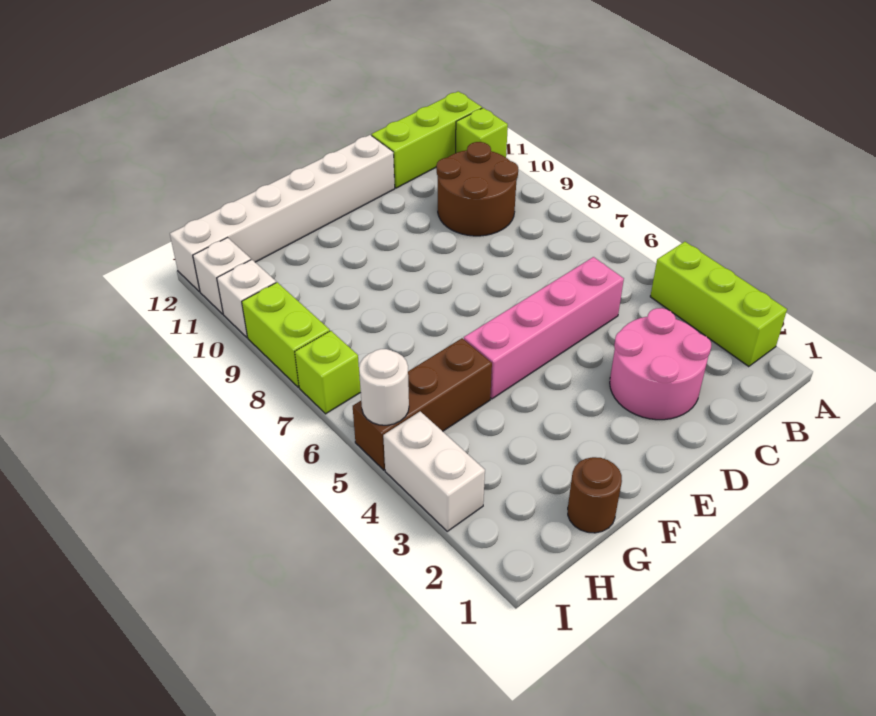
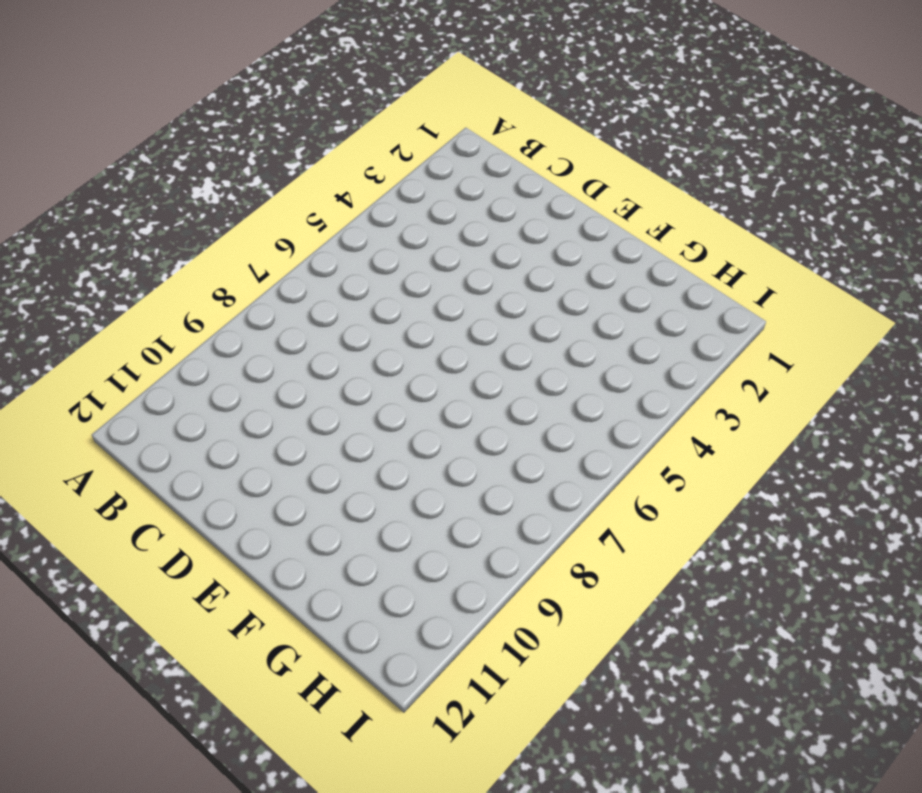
none -> lime 1x3 brick [650,242,787,367]
none -> lime 1x1 brick [456,108,508,157]
none -> lime 1x3 brick [372,91,482,188]

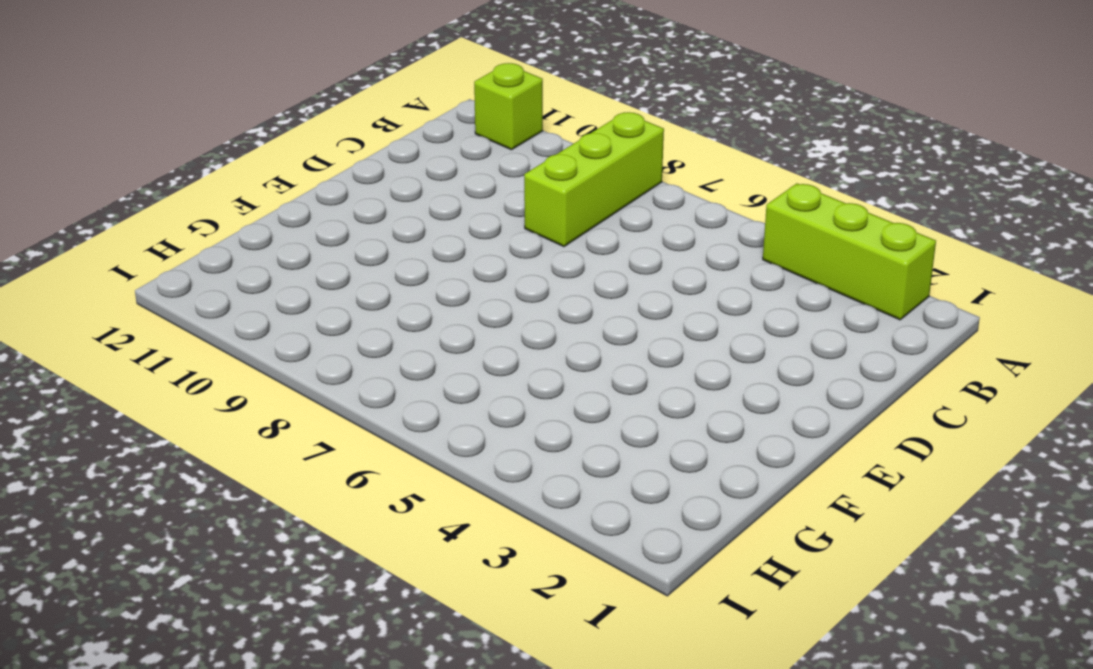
lime 1x3 brick [524,112,664,247] -> lime 1x3 brick moved to [372,91,482,188]
none -> brown 2x2 round brick [436,142,518,236]
none -> pink 2x2 round brick [610,308,711,420]
none -> pink 1x4 brick [464,257,624,399]

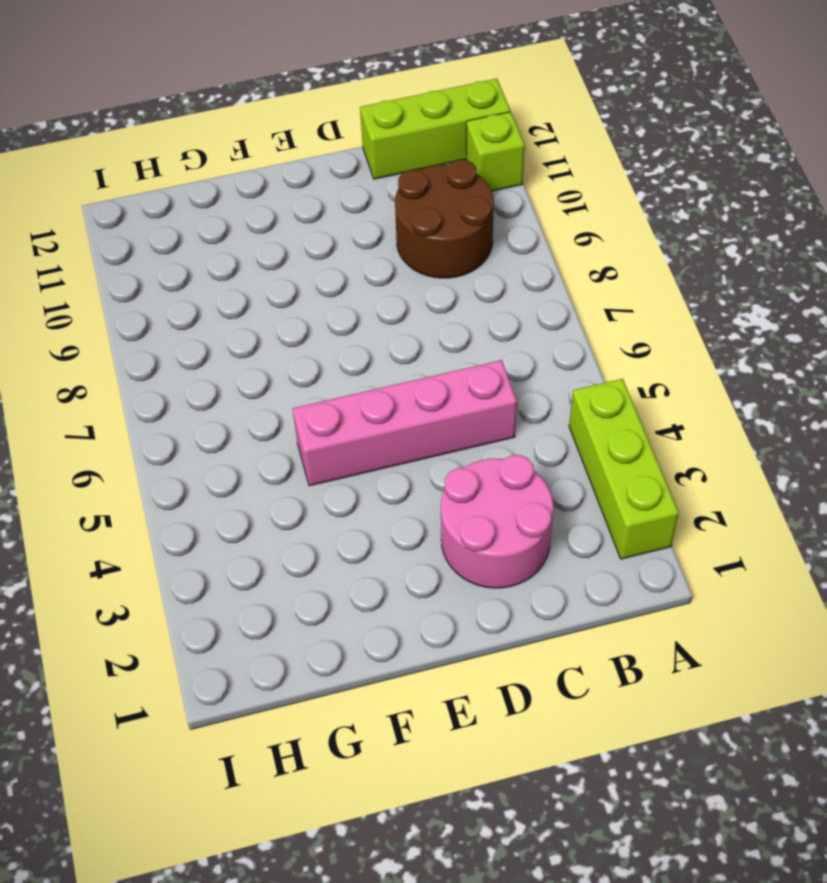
none -> white 1x6 brick [170,135,395,292]
none -> brown 1x1 round brick [568,457,622,533]
none -> brown 1x3 brick [353,338,492,470]

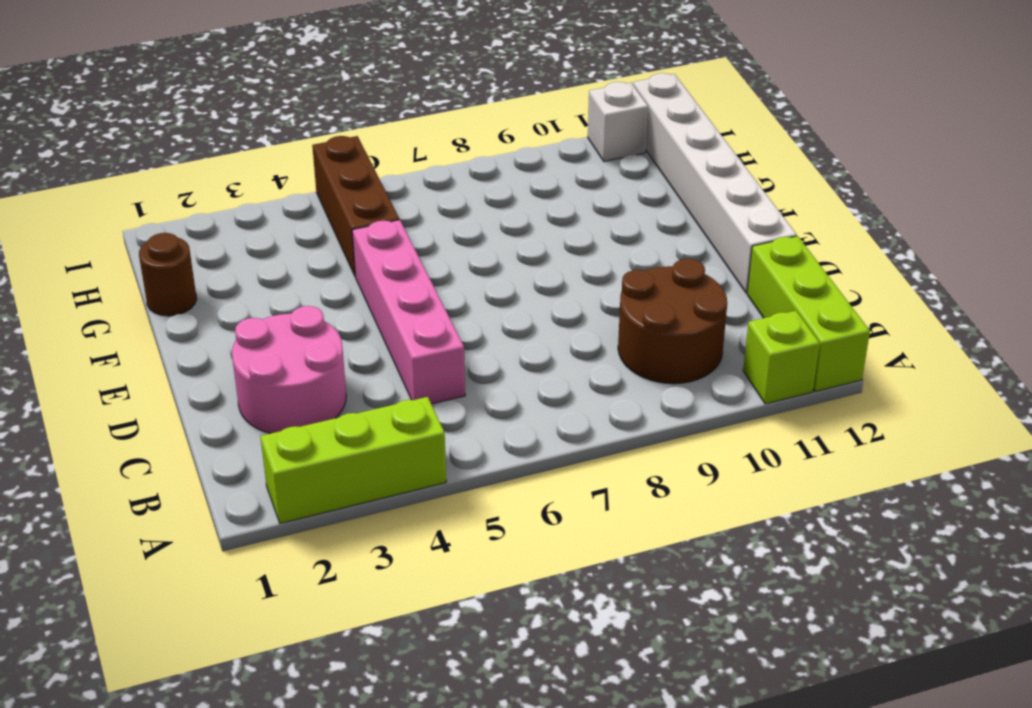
none -> white 1x2 brick [383,411,485,531]
none -> lime 1x1 brick [295,331,361,414]
none -> lime 1x2 brick [242,282,330,387]

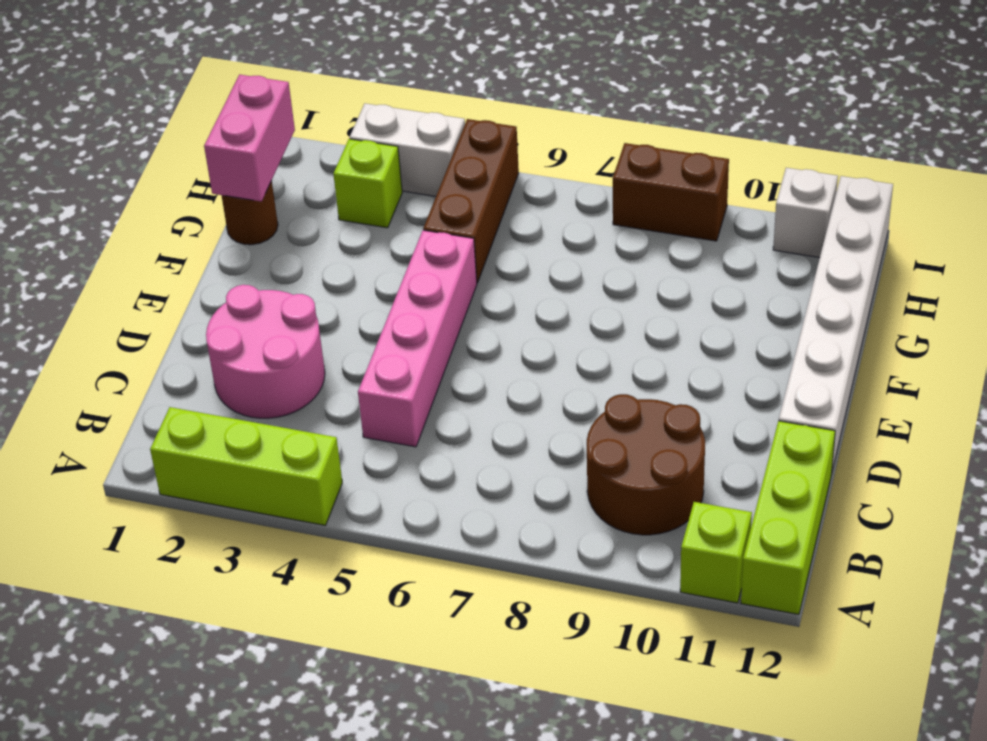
pink 1x2 brick [204,74,295,202] -> none
lime 1x1 brick [333,139,402,228] -> lime 1x1 brick moved to [295,331,361,414]
brown 1x2 brick [613,143,729,241] -> lime 1x2 brick [242,282,330,387]
none -> white 1x1 brick [217,260,276,337]
none -> white 1x1 round brick [359,349,409,425]

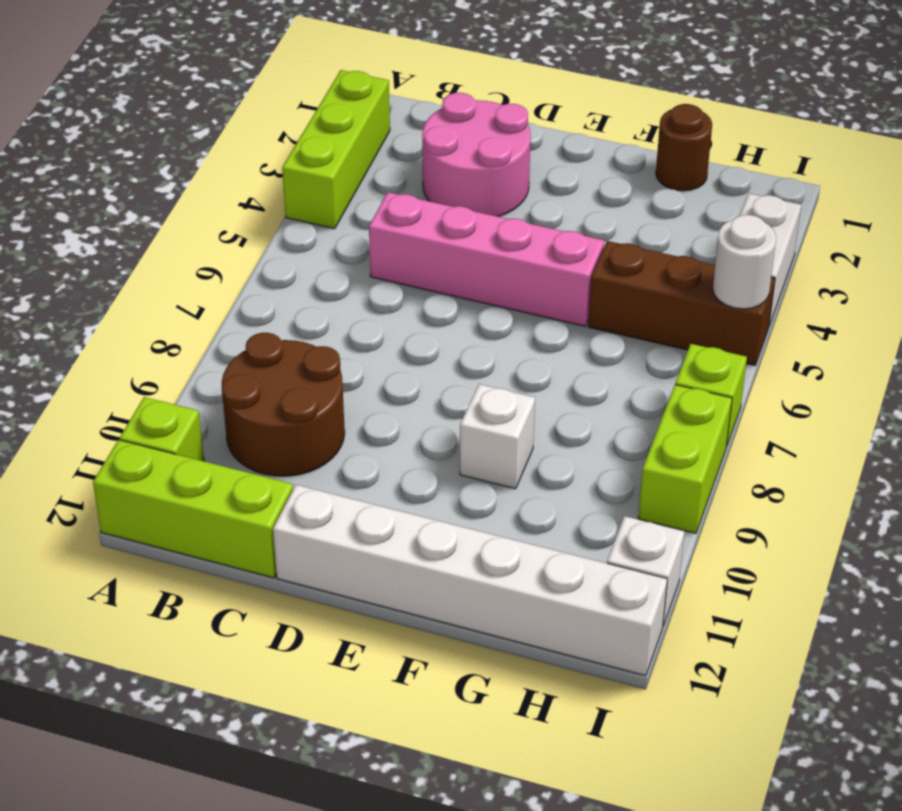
white 1x1 brick [460,384,535,489] -> white 1x1 brick moved to [217,260,276,337]

